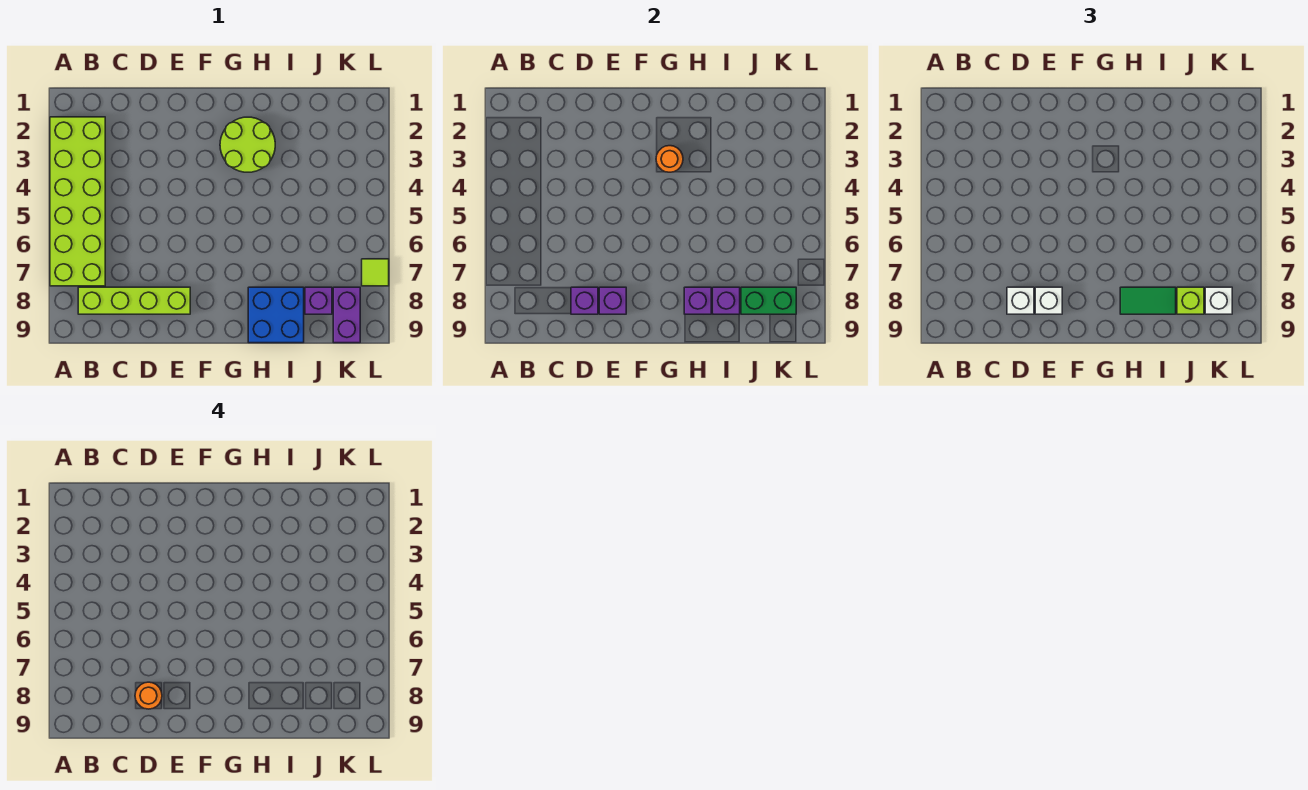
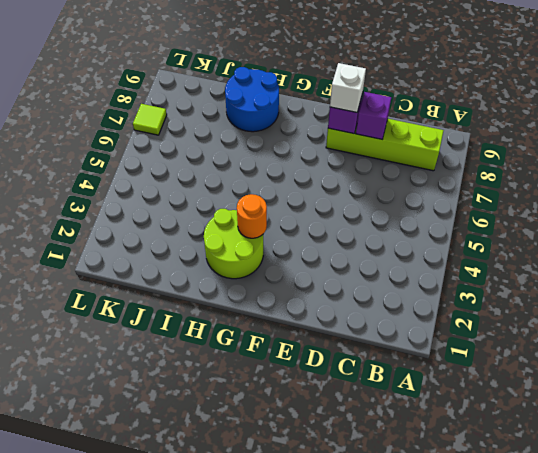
blue 2x2 round brick [225,67,279,132] -> blue 2x2 brick [248,287,304,343]
none -> lime 2x6 brick [50,117,105,286]
none -> purple 1x1 brick [305,287,332,314]
none -> purple 1x2 brick [333,287,360,343]

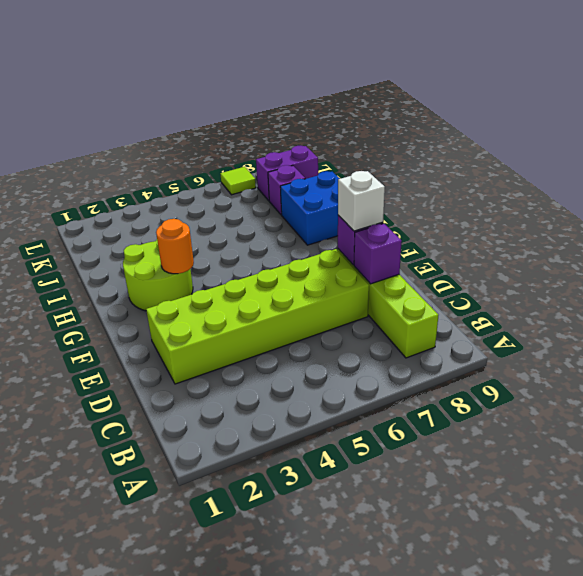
lime 2x6 brick [146,249,369,384] -> lime 2x6 brick moved to [50,117,105,286]
none -> purple 1x1 brick [684,287,711,314]
none -> purple 1x1 brick [713,287,740,314]
none -> green 1x2 brick [741,287,796,314]

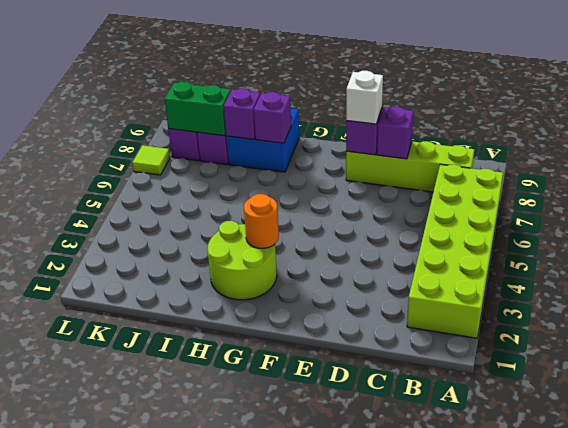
none -> white 1x1 brick [1007,287,1034,314]
none -> green 1x2 tile [1120,287,1176,314]
none -> lime 1x1 brick [1177,287,1204,314]

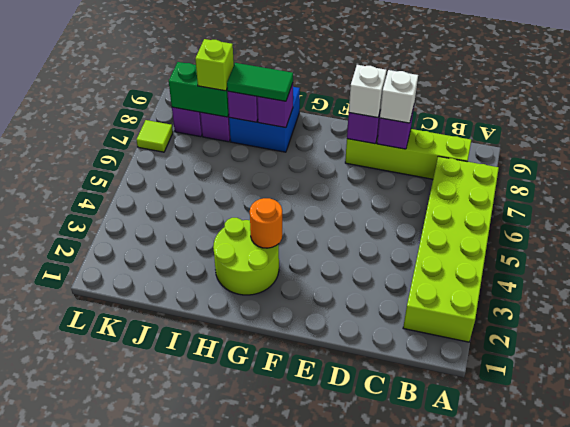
none -> white 1x1 brick [1205,287,1232,314]
none -> orange 1x1 round brick [135,682,162,709]

